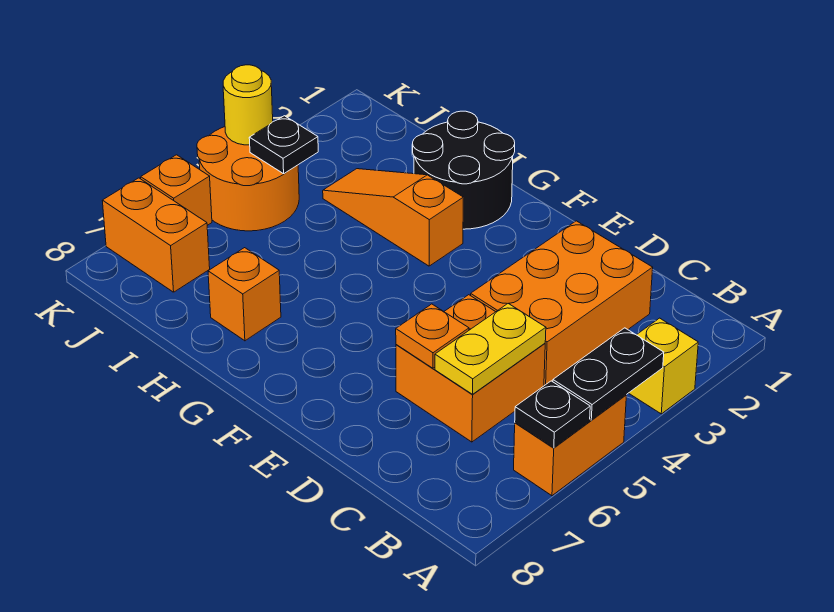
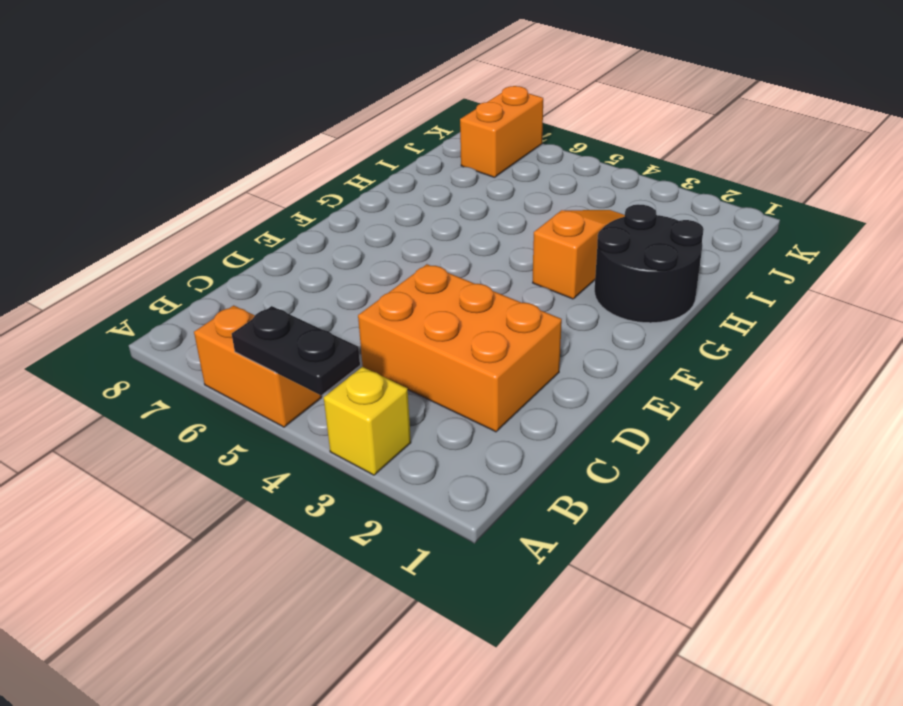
none -> orange 2x2 brick [396,295,545,442]
none -> orange 1x1 brick [208,248,281,341]
none -> orange 2x2 round brick [197,127,299,231]

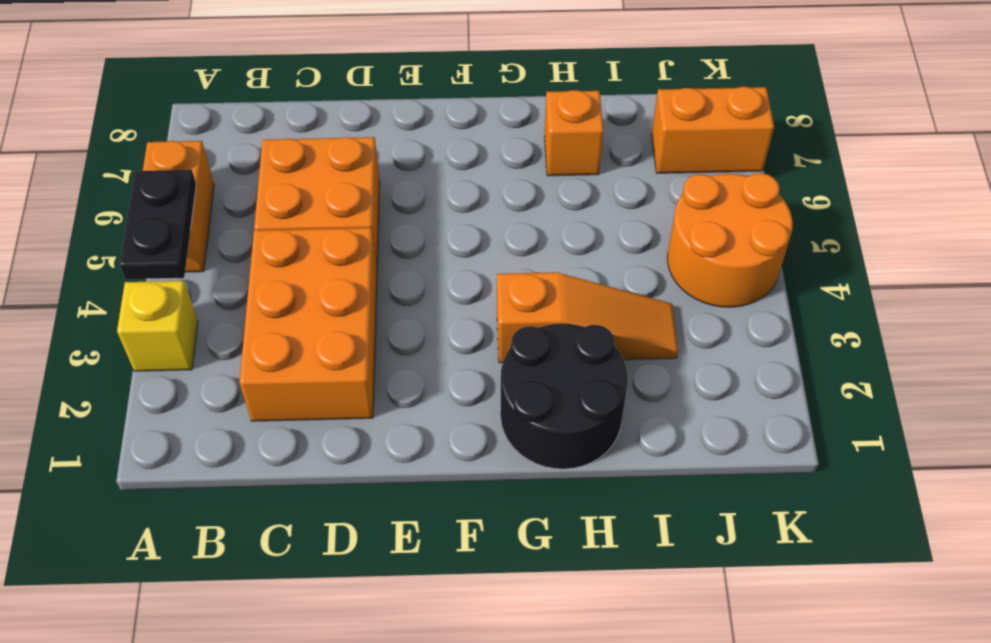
none -> orange 1x1 brick [141,155,212,225]
none -> black 1x1 plate [515,381,590,448]
none -> yellow 1x2 plate [435,304,546,394]

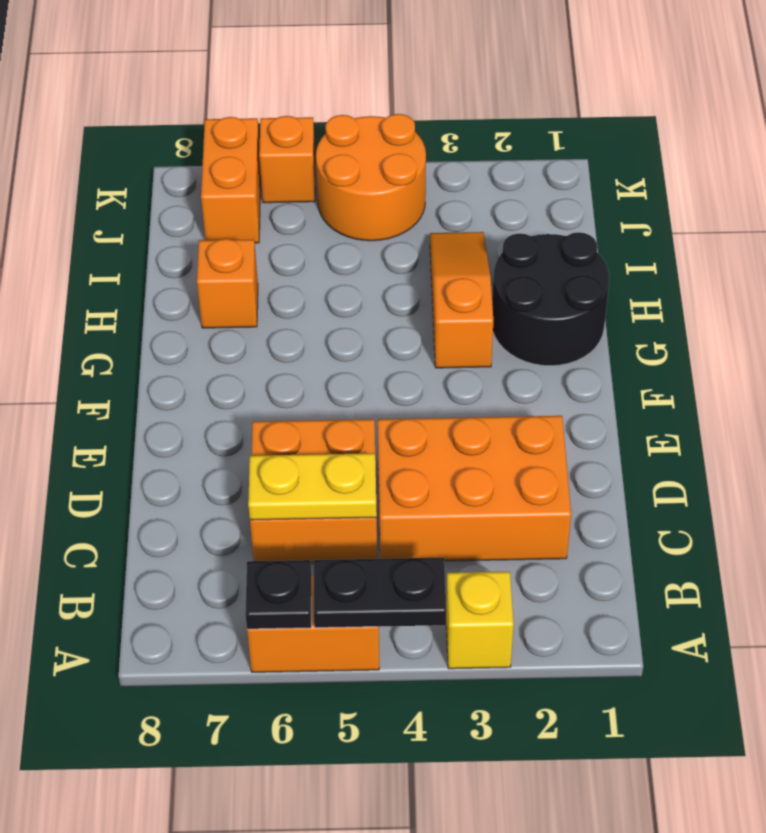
none -> orange 1x1 plate [396,304,469,368]
none -> black 1x1 plate [249,116,318,174]
none -> yellow 1x1 round brick [223,65,273,145]

